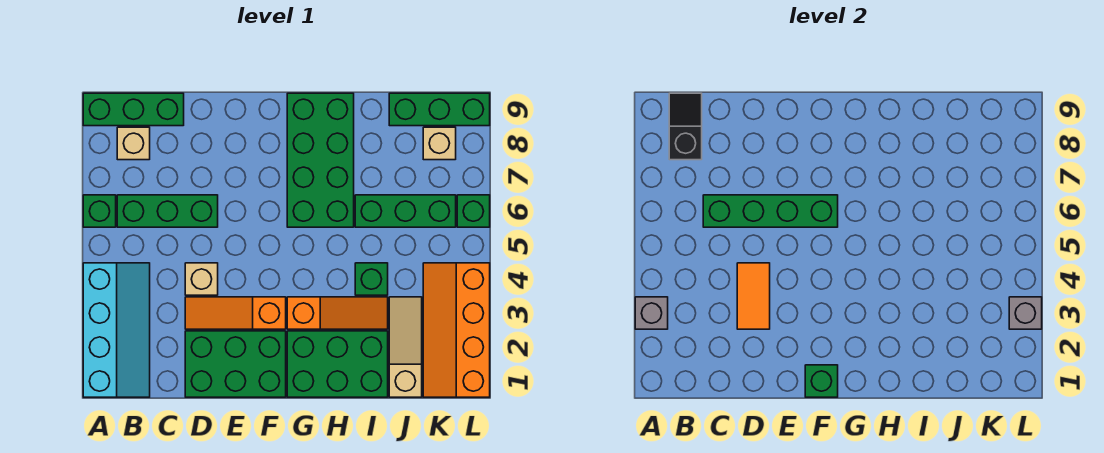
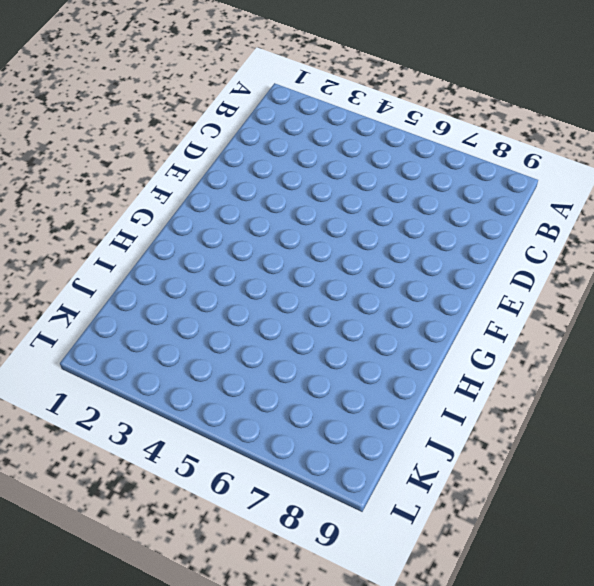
none -> cyan 2x4 slope [83,263,150,397]
none -> green 1x1 brick [83,195,116,227]
none -> green 1x3 brick [83,93,184,126]

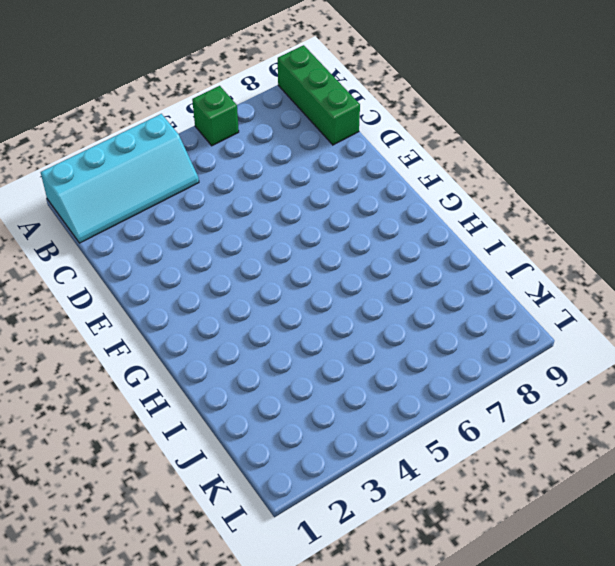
none -> green 1x3 brick [117,195,218,227]
none -> tan 1x1 brick [117,127,150,160]
none -> green 2x3 brick [185,331,286,397]

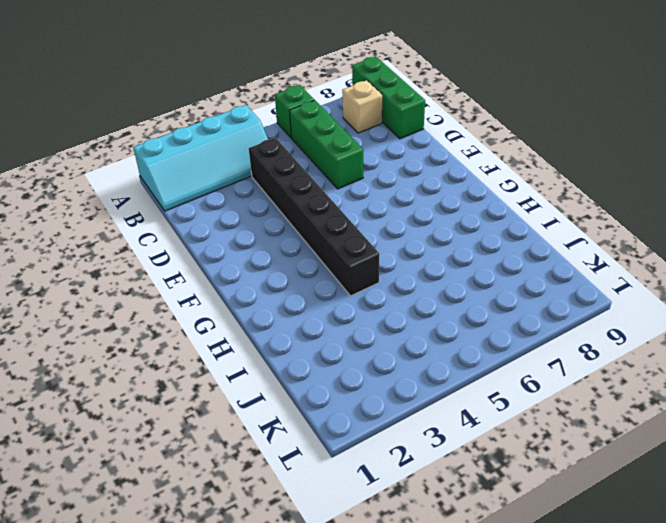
black 1x6 brick [249,138,379,296] -> tan 1x1 brick [185,263,218,295]
none -> green 2x3 brick [185,331,286,397]
none -> orange 1x3 slope [185,297,286,329]
none -> green 2x3 brick [287,331,388,397]

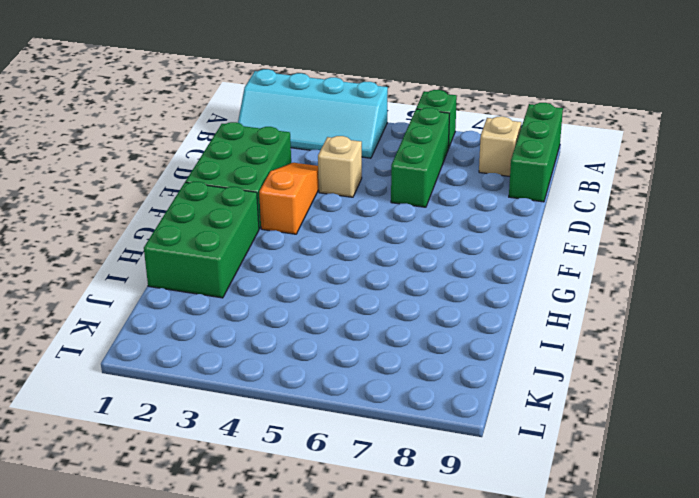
none -> orange 1x3 slope [287,297,388,329]
none -> green 2x4 brick [287,93,354,227]
none -> green 1x1 brick [355,263,388,295]

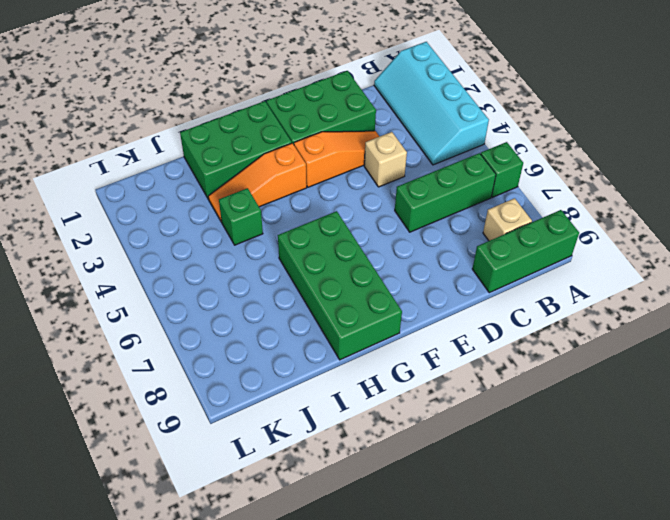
none -> green 1x3 brick [355,195,456,227]
none -> tan 1x3 slope [389,297,422,397]
none -> green 1x3 brick [389,93,490,126]

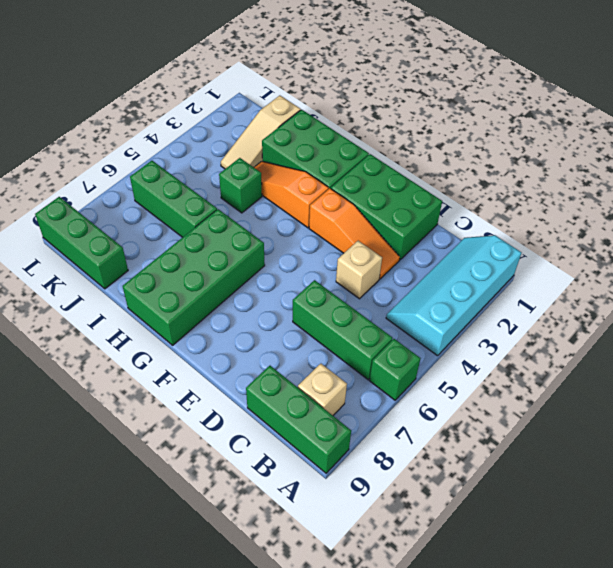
none -> orange 2x4 slope [423,263,490,397]
none -> tan 1x1 brick [423,127,456,160]
none -> green 1x1 brick [457,195,490,227]

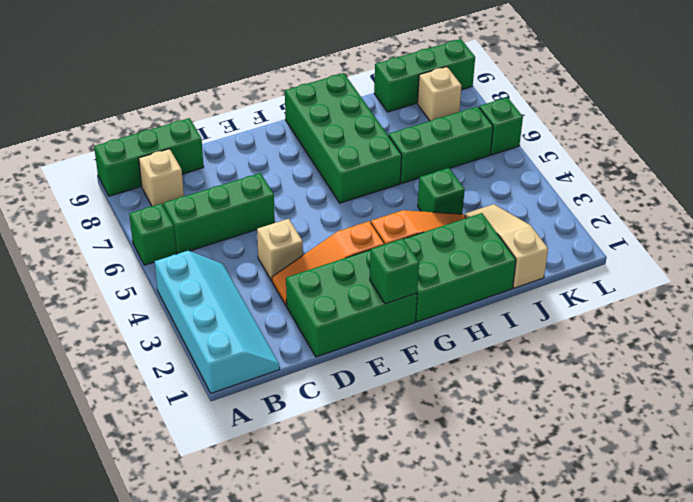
none -> orange 2x4 slope [423,263,490,397]
none -> grey 1x1 brick [635,297,668,329]
none -> black 1x2 slope [669,93,702,160]

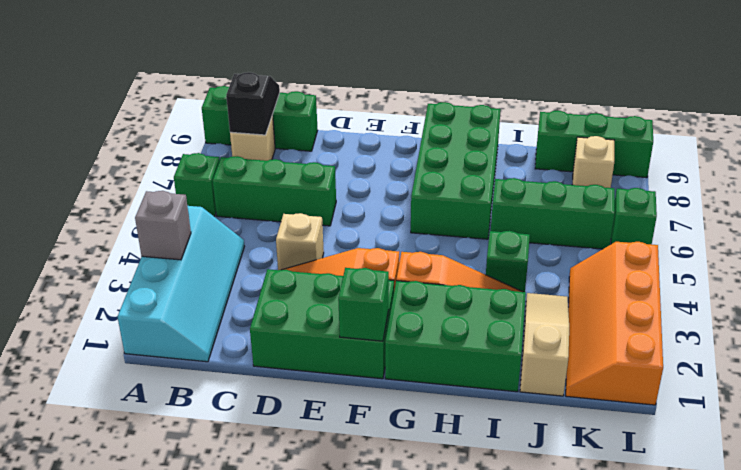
none -> green 1x4 brick [703,195,838,227]
none -> orange 1x2 tile [737,263,770,329]
none -> grey 1x1 brick [1009,297,1042,329]

